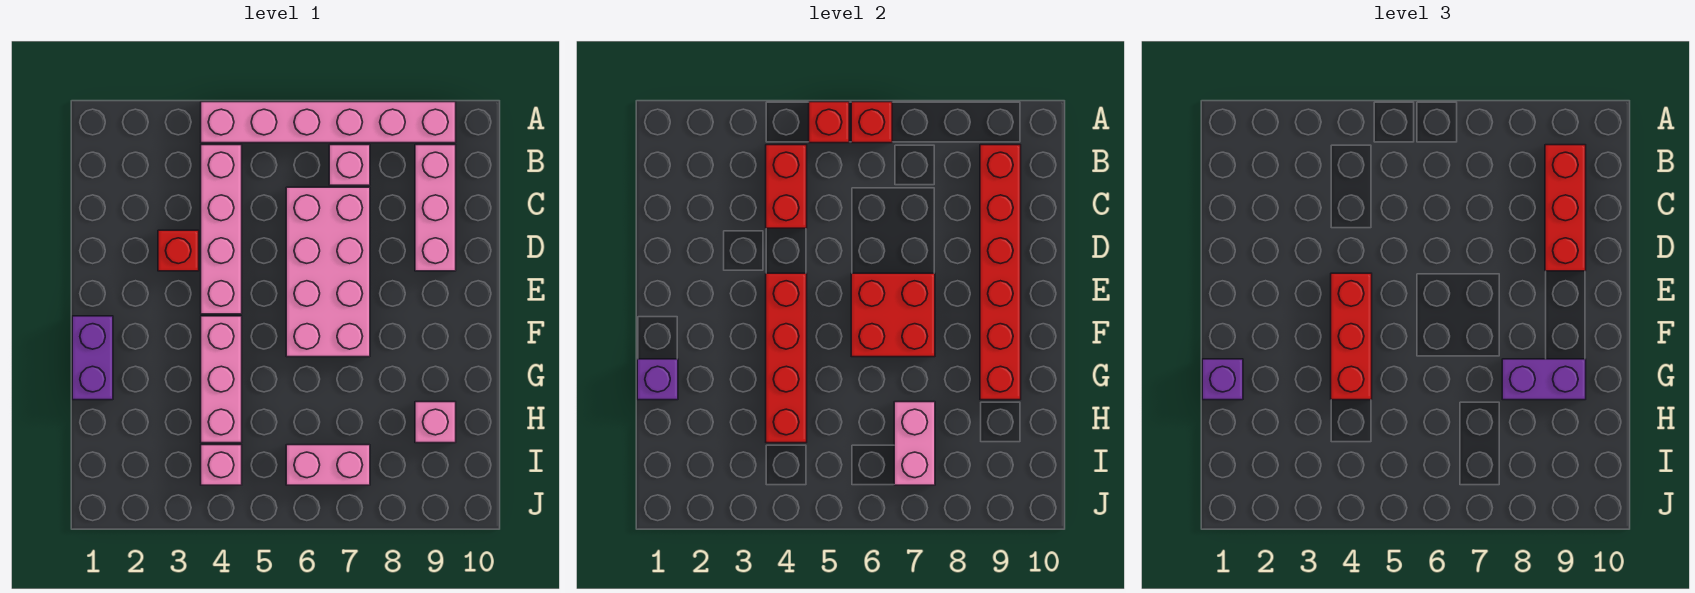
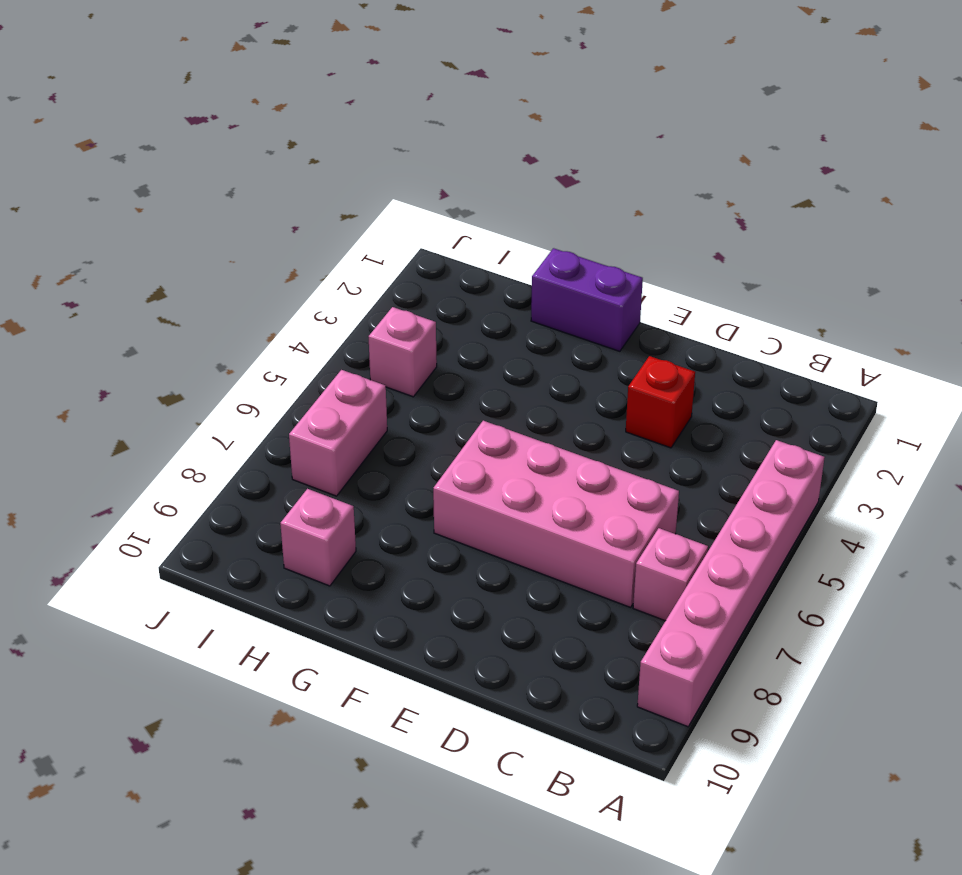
none -> pink 1x4 brick [201,145,242,314]
none -> pink 1x3 brick [415,145,456,271]
none -> pink 1x3 brick [201,316,242,443]

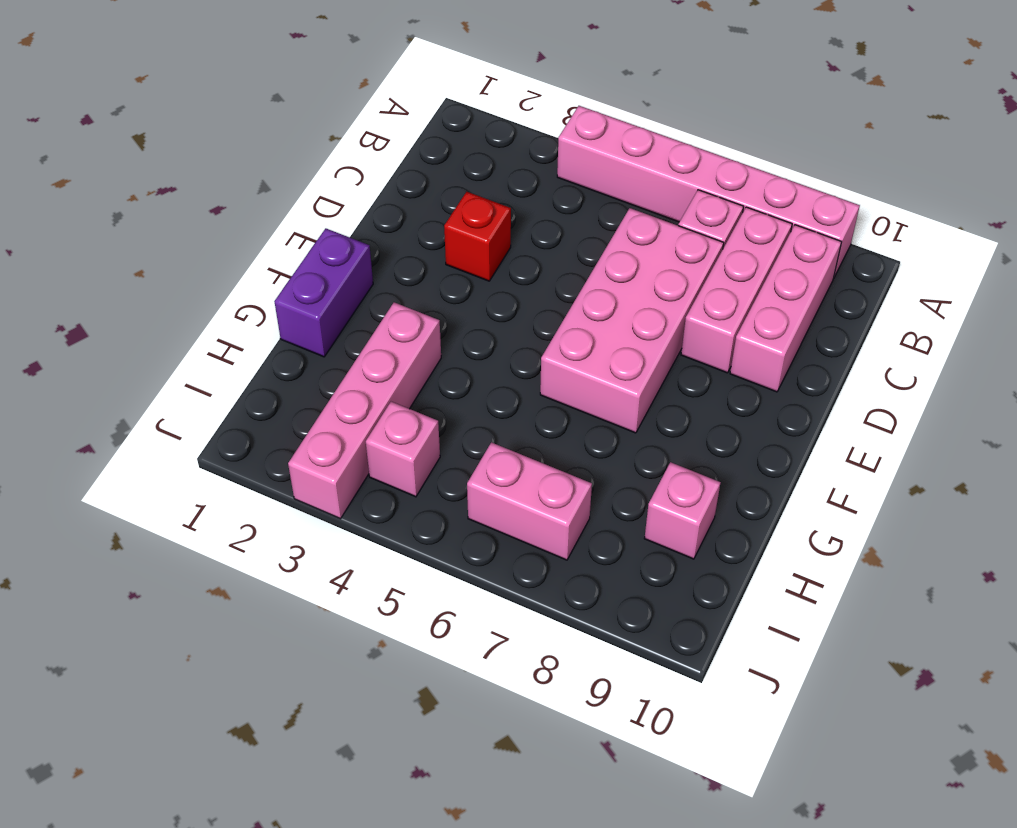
pink 1x3 brick [681,207,792,373] -> pink 1x3 brick moved to [201,316,242,443]
pink 1x4 brick [288,302,441,519] -> pink 1x4 brick moved to [201,145,242,314]
none -> red 1x1 brick [809,102,849,143]
none -> red 1x1 brick [851,102,892,143]
none -> red 1x2 brick [766,145,807,228]

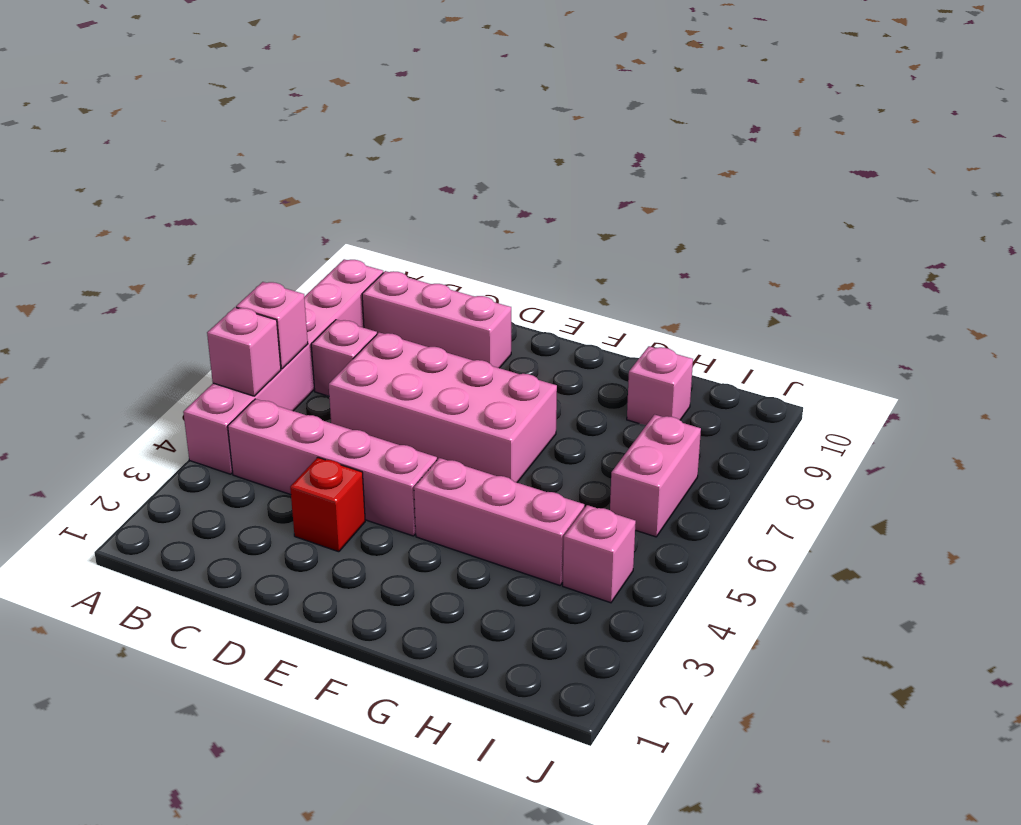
pink 1x1 brick [207,307,281,396] -> red 1x1 brick [809,102,849,143]
pink 1x1 brick [236,282,308,369] -> red 1x1 brick [851,102,892,143]
none -> purple 1x2 brick [72,316,113,400]
none -> red 1x2 brick [766,145,807,228]
none -> red 1x6 brick [980,145,1021,400]

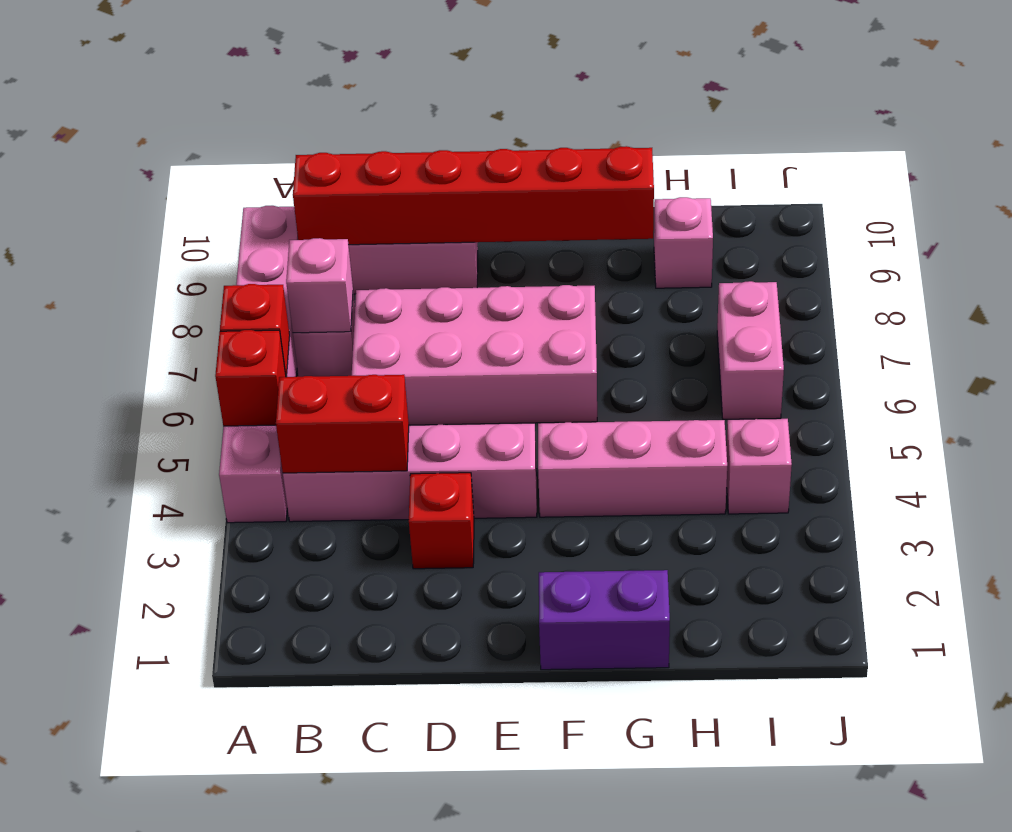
pink 1x1 brick [286,238,353,333] -> none
none -> red 1x4 brick [766,273,807,443]
none -> red 2x2 brick [851,273,935,357]
none -> purple 1x1 brick [637,359,678,400]

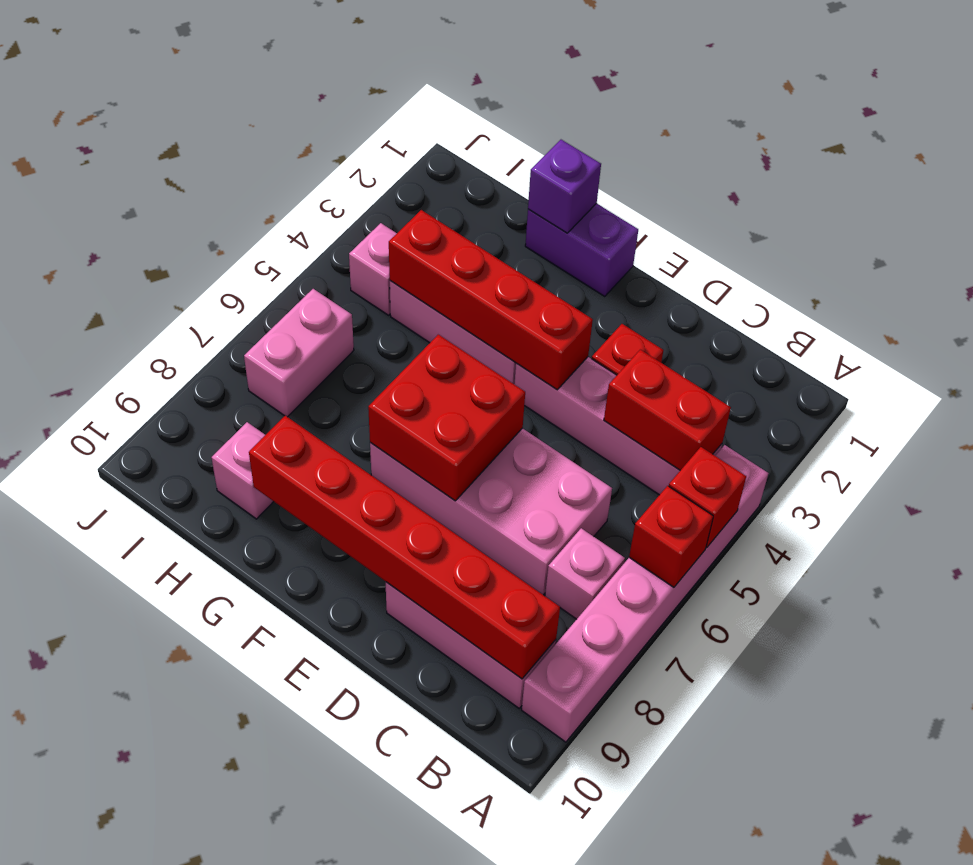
none -> pink 1x2 brick [894,402,935,485]
none -> red 1x3 brick [1545,145,1586,271]
none -> red 1x3 brick [1331,273,1372,400]

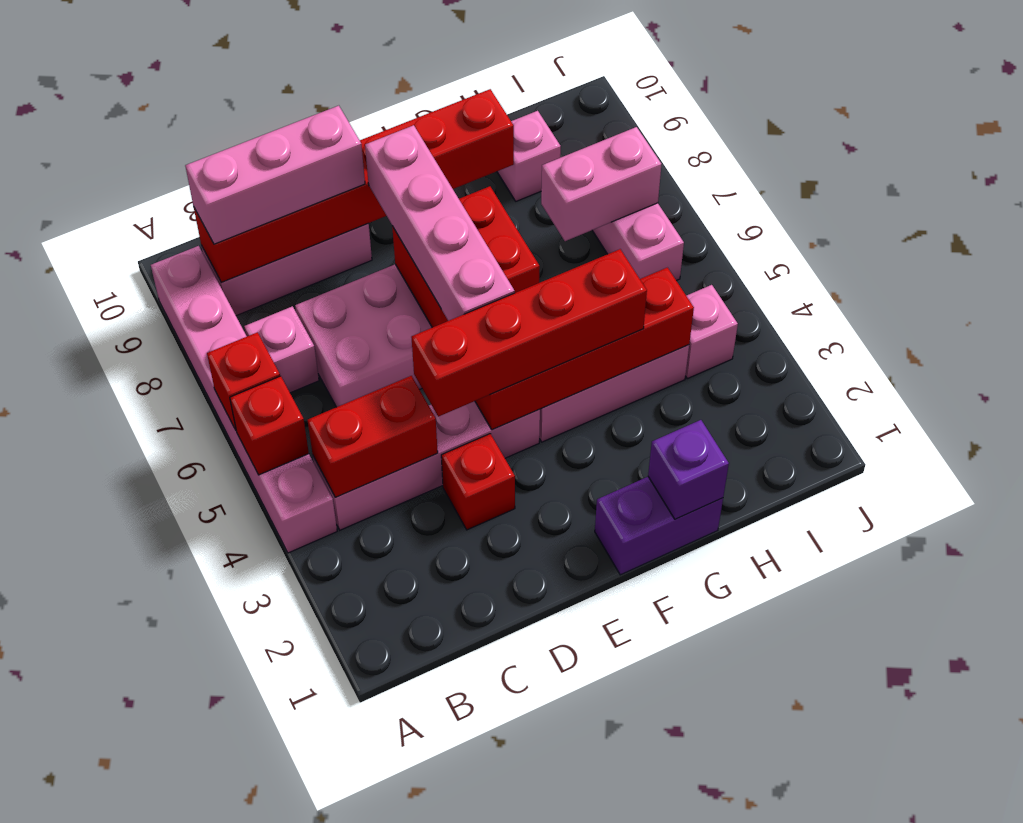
pink 1x3 brick [185,106,365,244] -> red 1x3 brick [1545,145,1586,271]
red 1x4 brick [411,249,647,416] -> red 1x3 brick [1331,273,1372,400]
pink 1x4 brick [365,125,515,321] -> none
none -> purple 1x1 brick [1202,359,1243,400]
none -> purple 1x2 brick [1502,359,1586,400]

